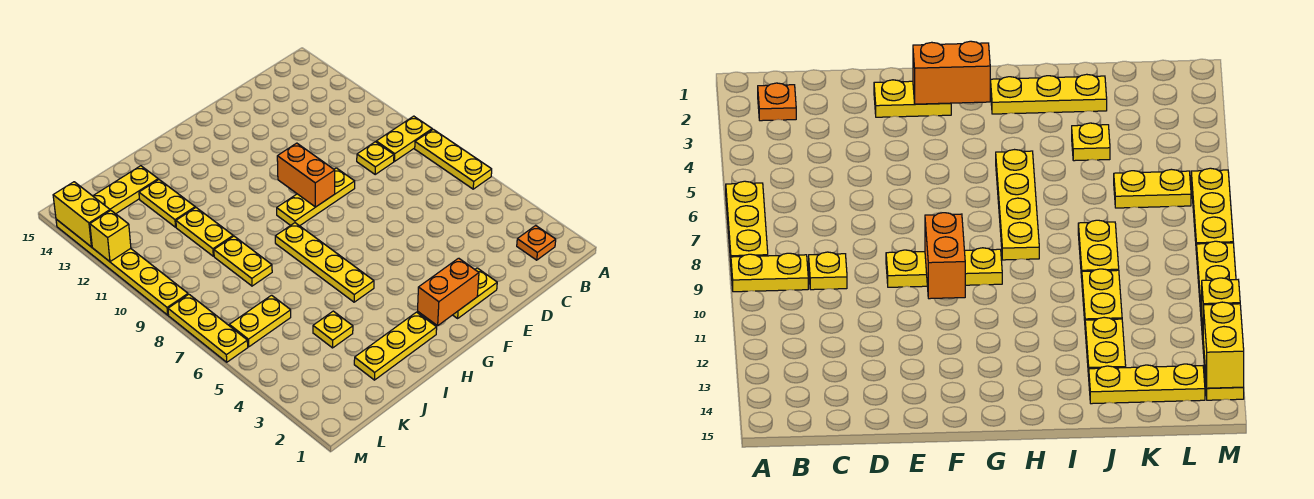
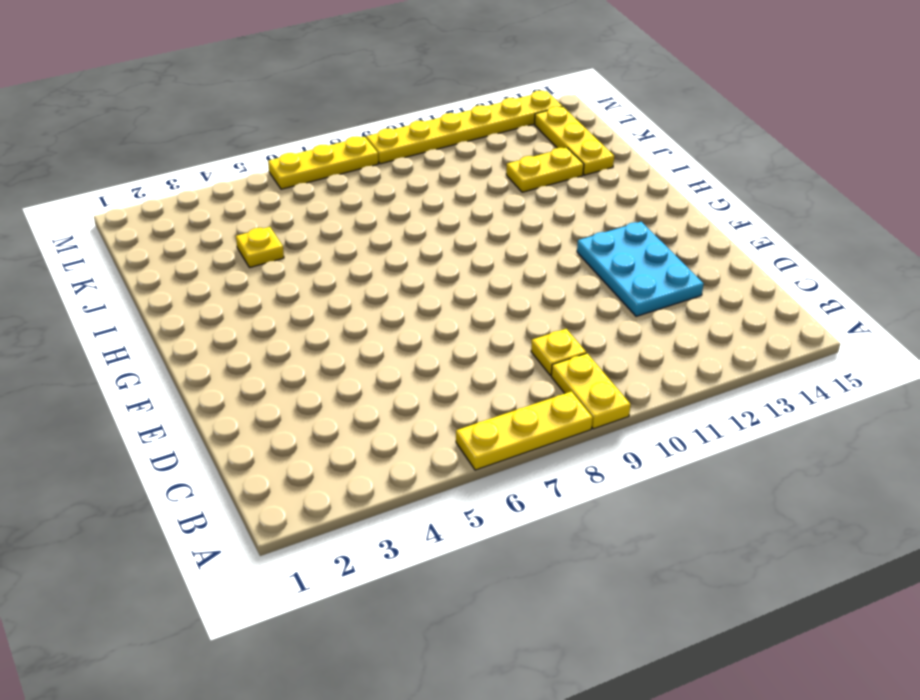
cyan 2x3 plate [577,222,703,316] -> none
none -> orange 1x1 plate [517,225,556,260]
none -> yellow 1x2 plate [453,268,497,318]
none -> yellow 1x3 plate [277,168,355,226]

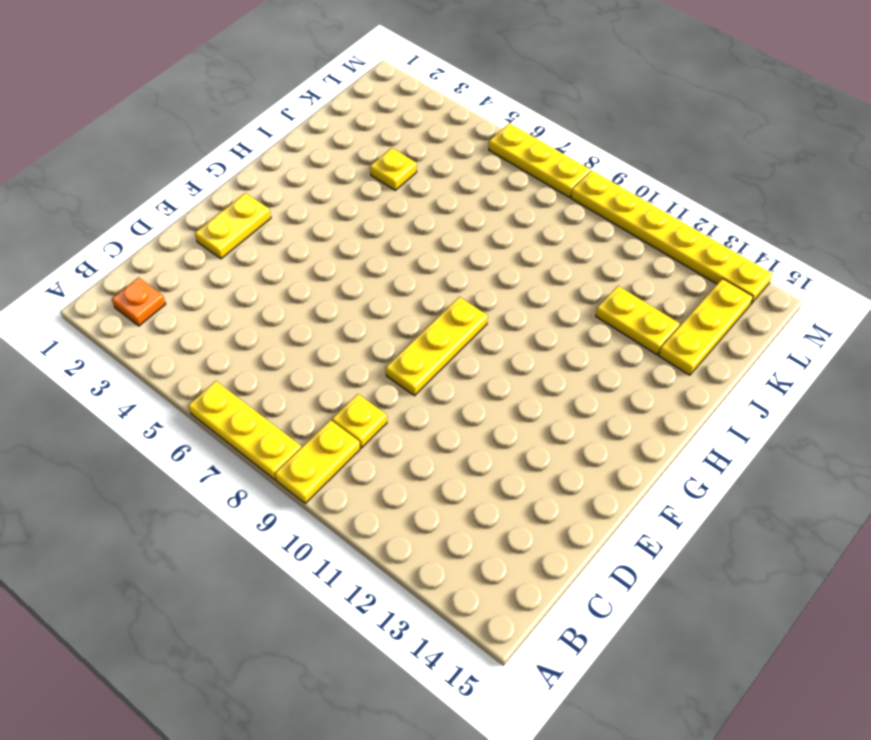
none -> yellow 1x3 plate [354,312,437,380]
none -> yellow 1x4 plate [275,223,374,302]
none -> yellow 1x2 plate [214,236,272,286]

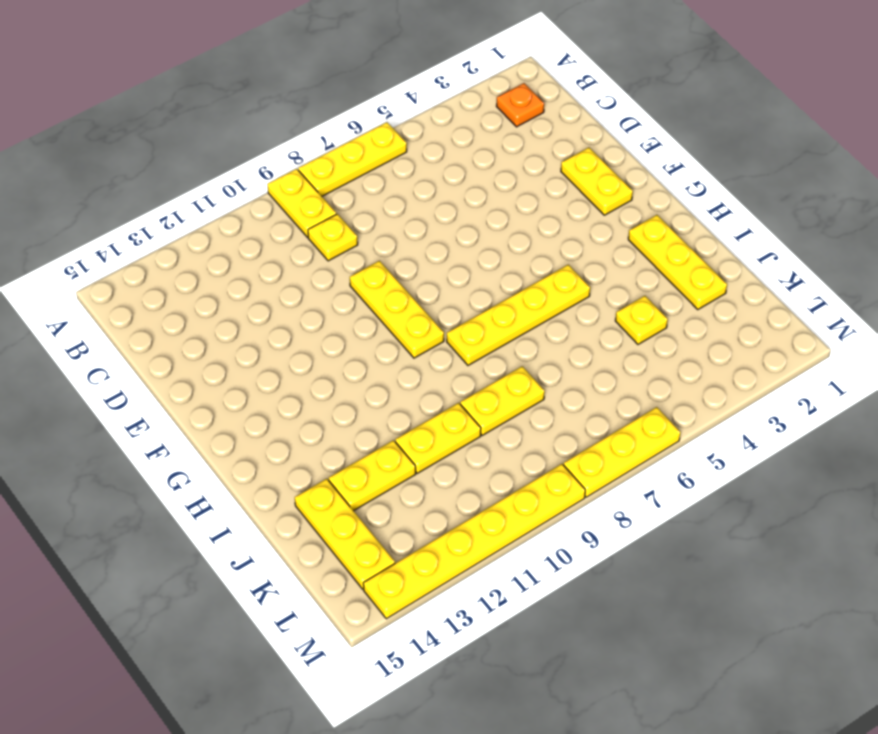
none -> yellow 1x2 plate [229,295,291,347]
none -> orange 1x2 brick [418,258,479,326]
none -> orange 1x2 brick [277,143,335,207]

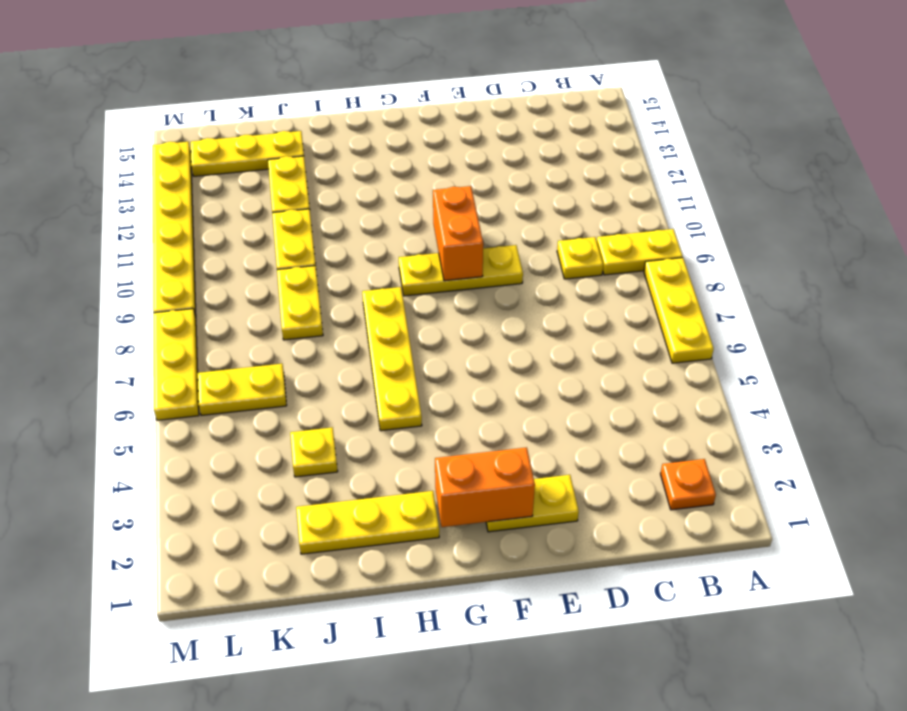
none -> yellow 1x1 brick [90,211,131,262]
none -> yellow 1x2 brick [53,182,110,247]

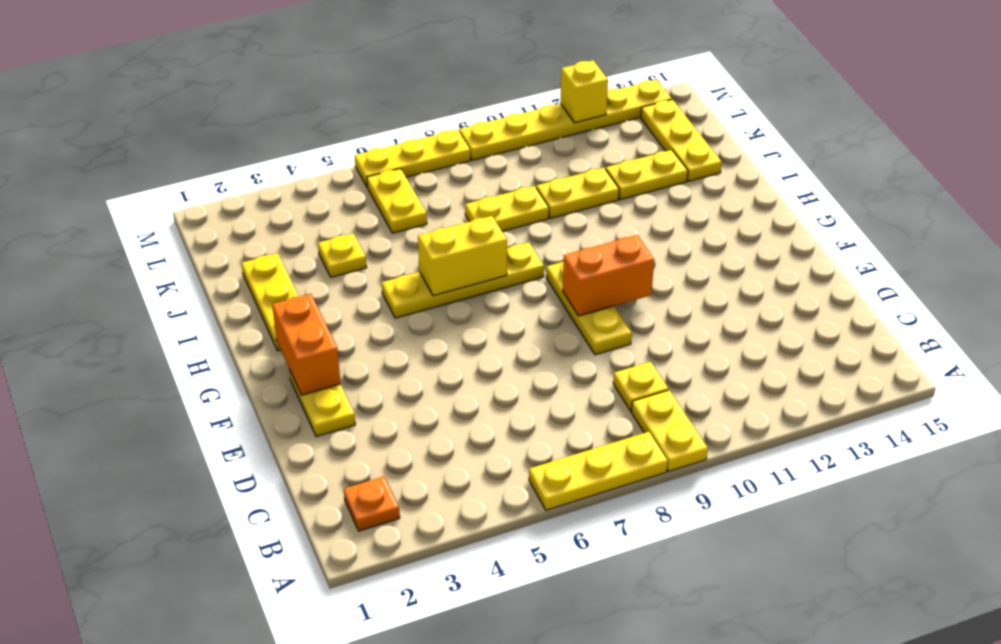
yellow 1x2 brick [418,216,507,296] -> yellow 1x2 brick moved to [53,182,110,247]

